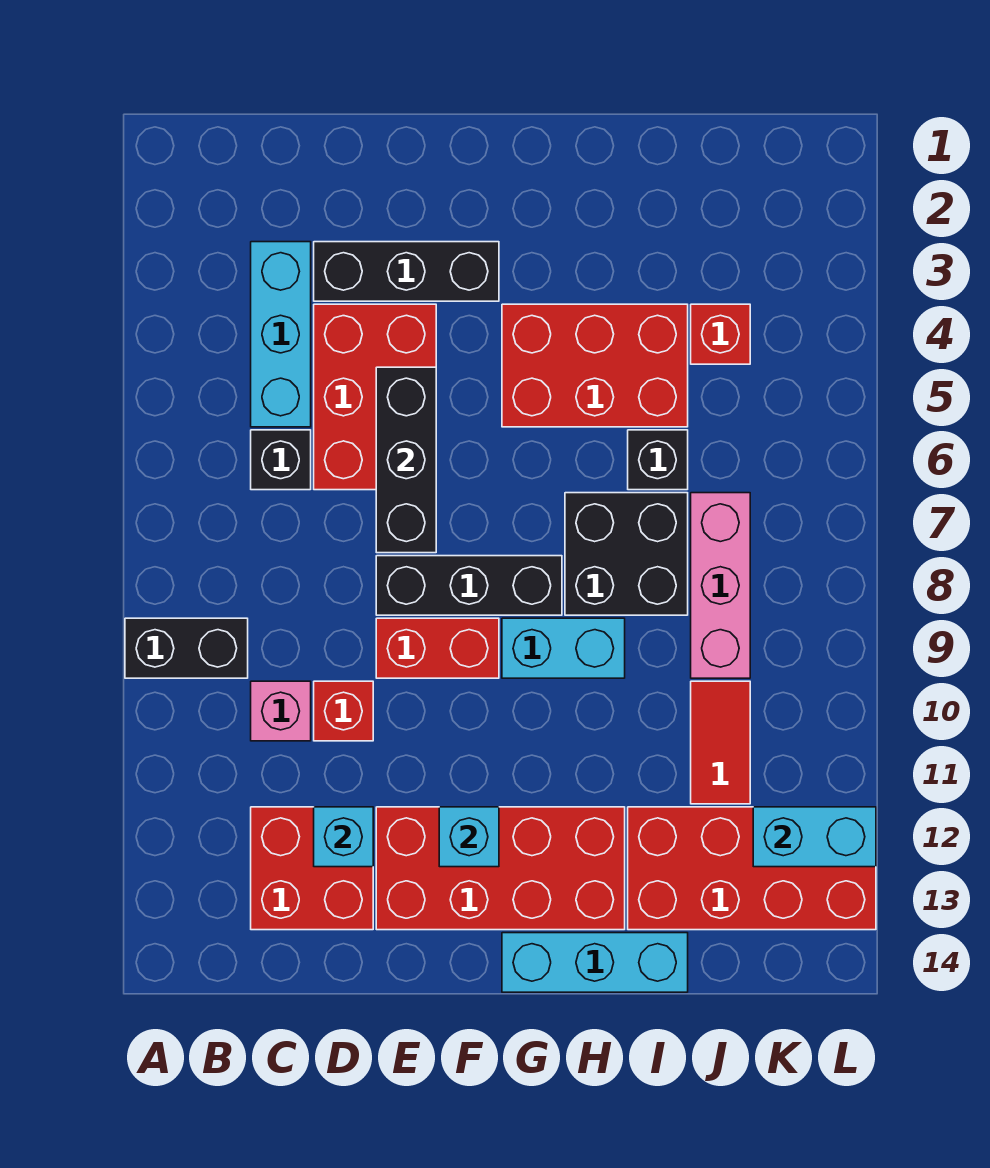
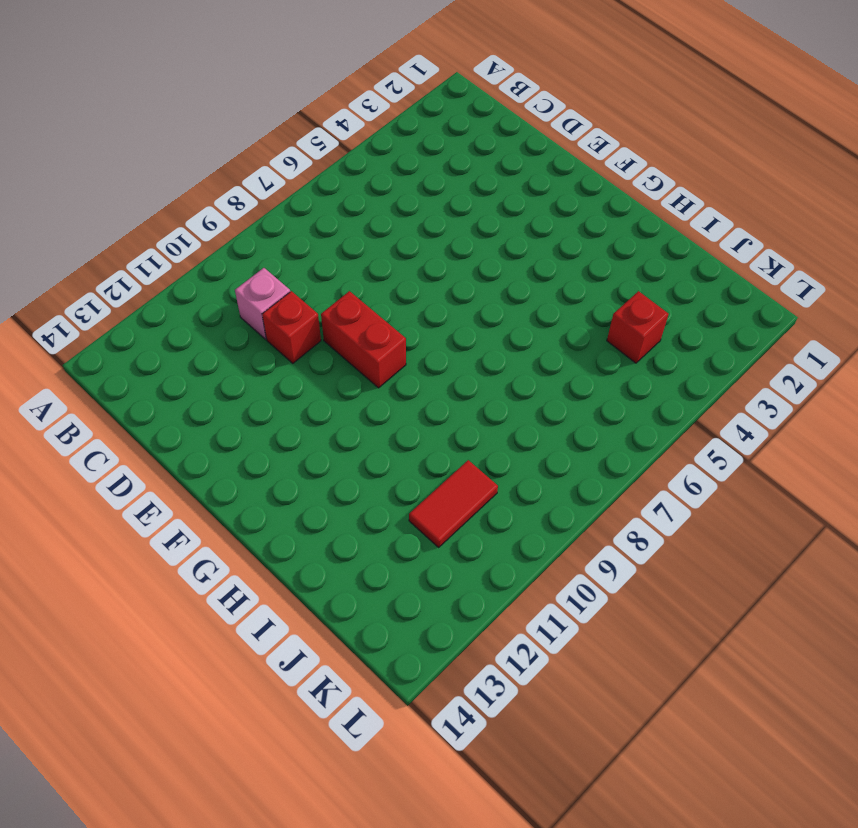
none -> black 1x2 brick [125,618,248,678]
none -> cyan 1x3 brick [251,242,311,427]
none -> black 1x1 brick [251,430,311,490]

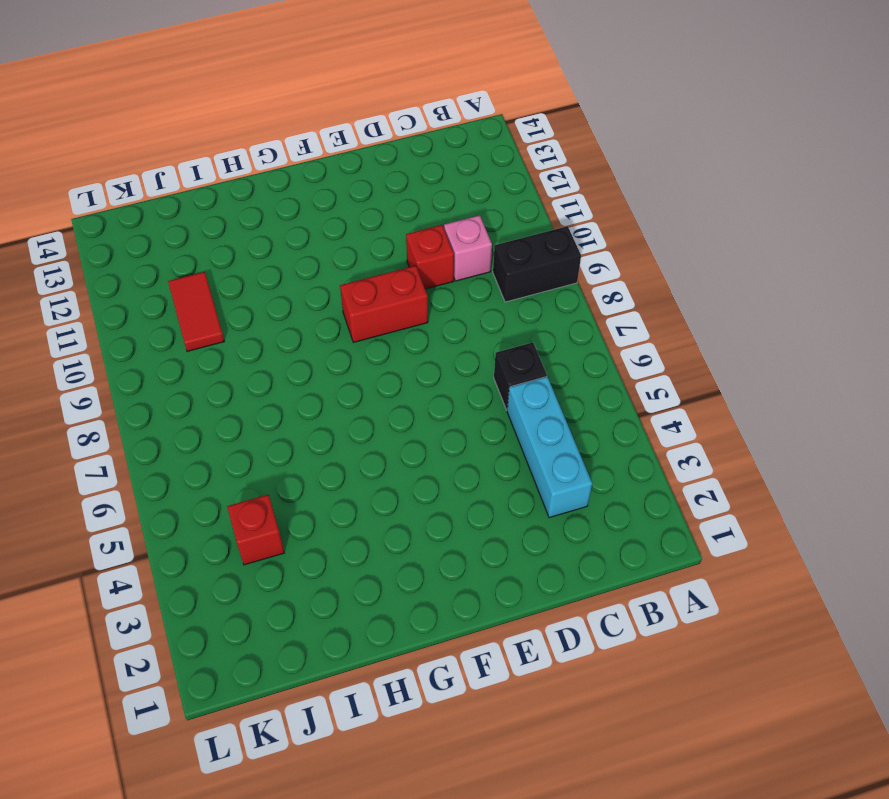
none -> red 2x2 brick [251,807,373,930]
none -> black 1x3 brick [314,242,499,301]
none -> red 2x3 brick [314,304,436,490]

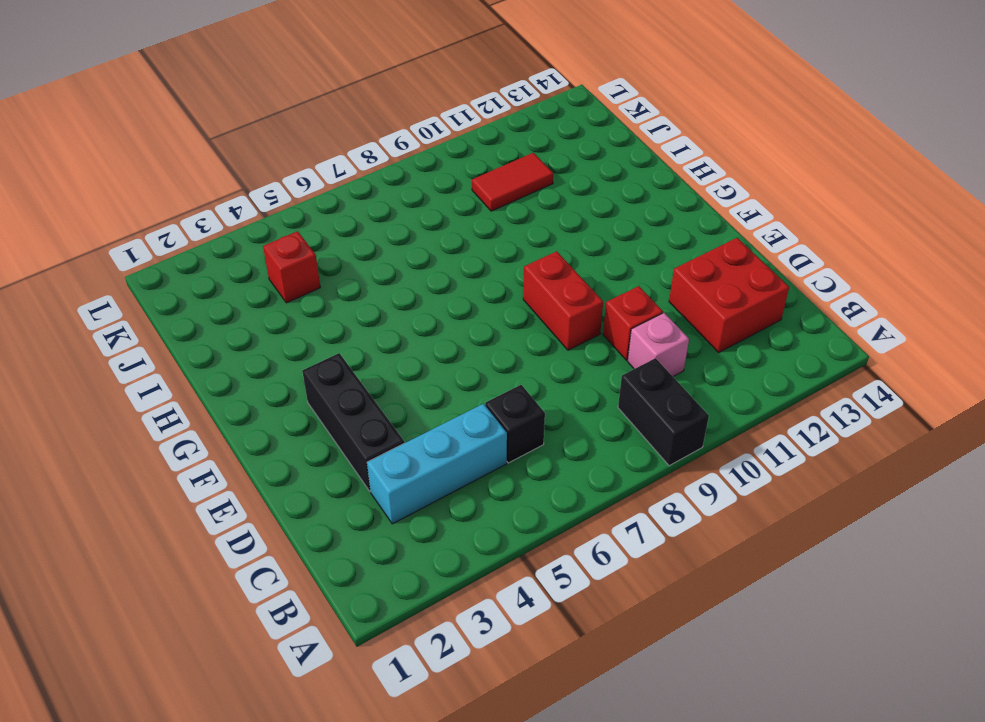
none -> red 2x3 brick [314,304,436,490]
none -> black 1x3 brick [376,556,562,615]
none -> red 2x4 brick [376,807,625,930]

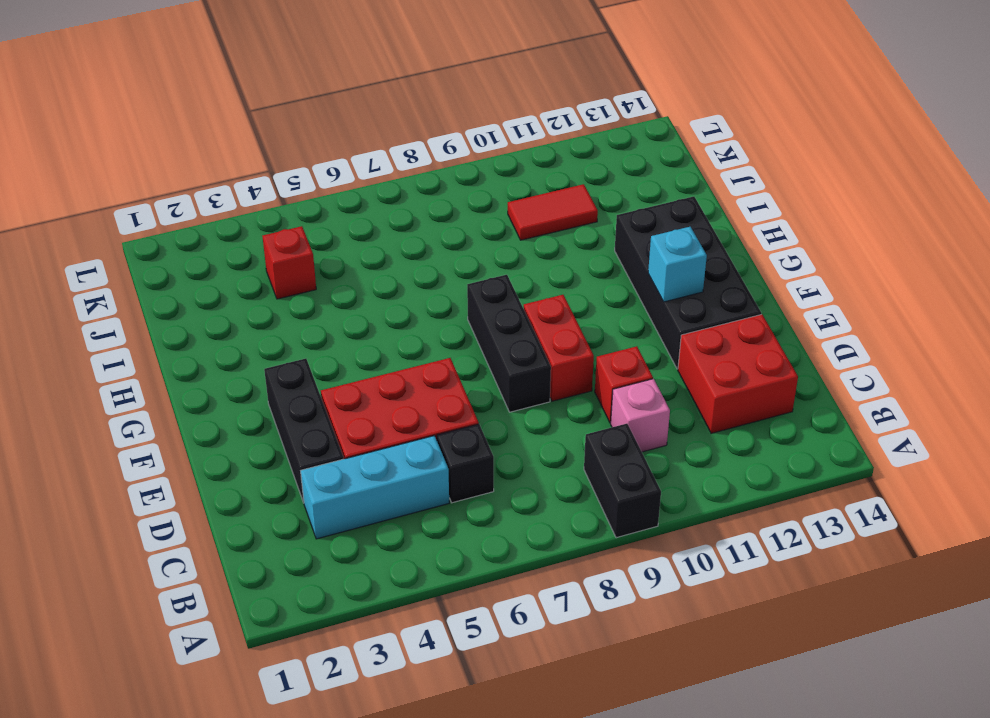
black 2x4 brick [615,197,761,369] -> red 2x4 brick [376,807,625,930]
none -> red 2x3 brick [502,304,688,427]
none -> cyan 1x2 brick [502,618,625,678]
none -> cyan 1x3 brick [502,933,688,992]

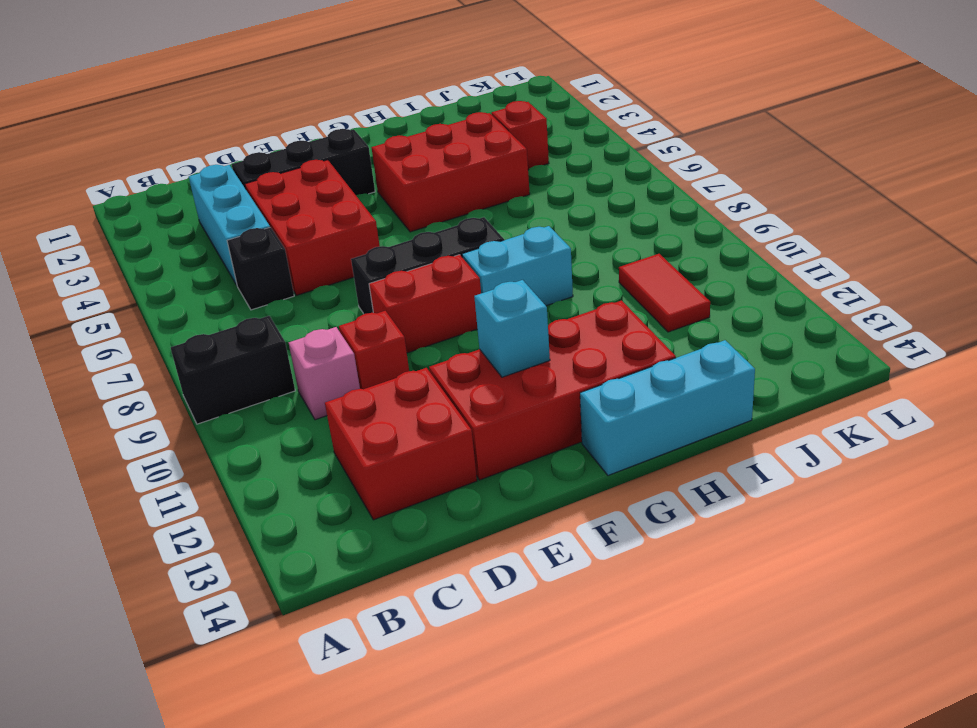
none -> black 2x2 brick [565,493,688,615]
none -> black 1x1 brick [628,430,688,490]
none -> red 2x4 brick [628,807,876,930]

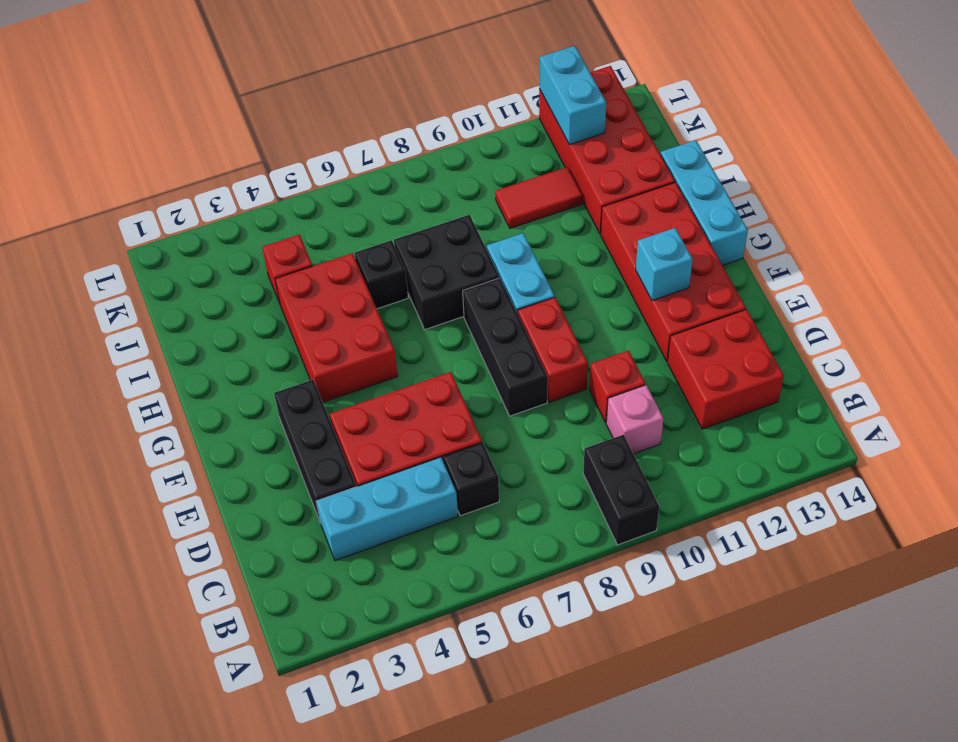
none -> pink 1x3 brick [691,493,750,678]
none -> cyan 1x1 brick [314,807,373,867]
none -> black 1x3 brick [376,367,436,553]

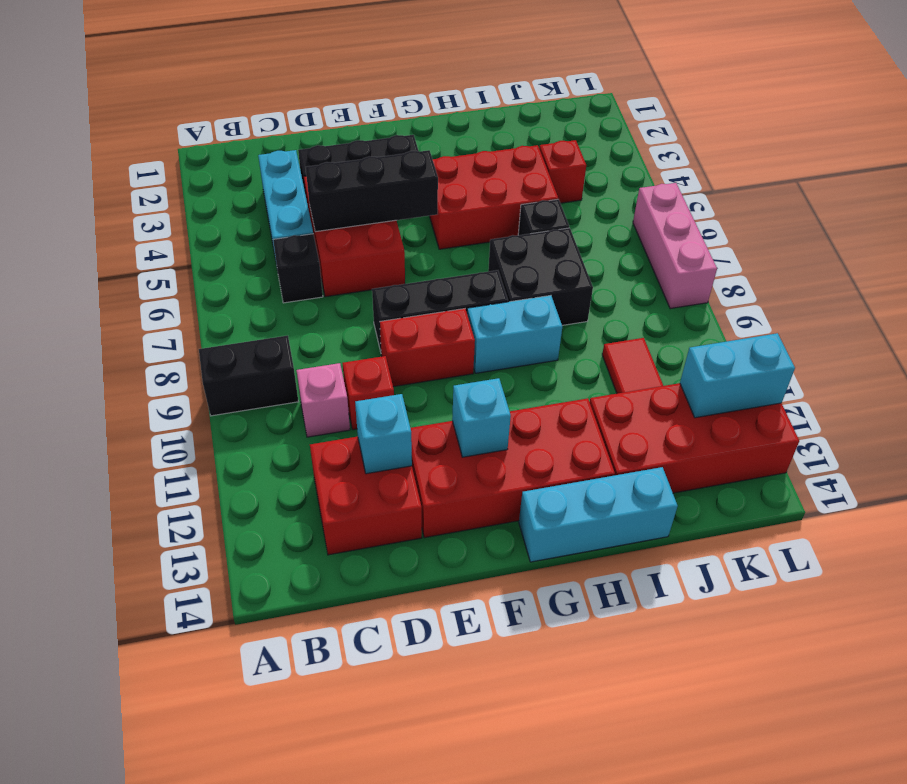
black 1x3 brick [306,150,438,232] -> black 1x3 brick turned to [376,367,436,553]
pink 1x3 brick [633,183,717,309] -> pink 1x3 brick moved to [691,493,750,678]

